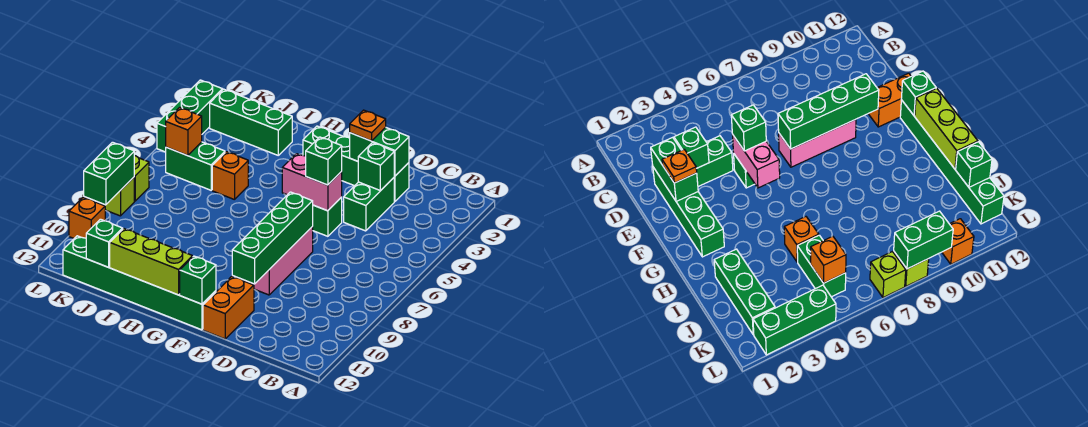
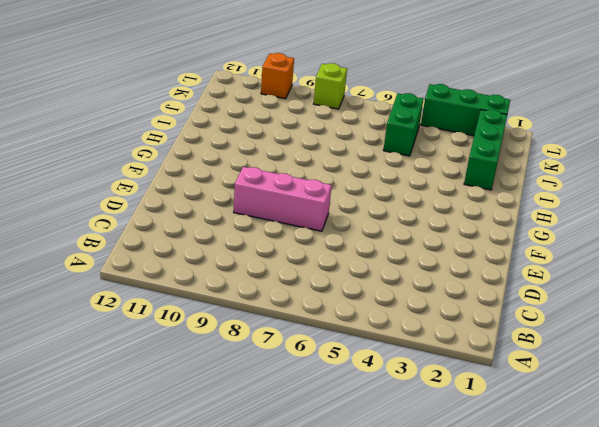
none -> green 1x4 brick [303,126,409,202]
none -> green 1x2 brick [344,178,394,231]
none -> green 1x1 brick [313,197,342,236]

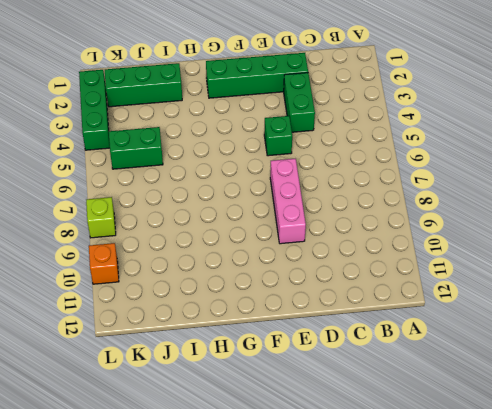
none -> orange 1x2 brick [203,276,254,339]
none -> green 1x6 brick [63,236,216,330]
none -> orange 1x1 brick [212,152,248,200]

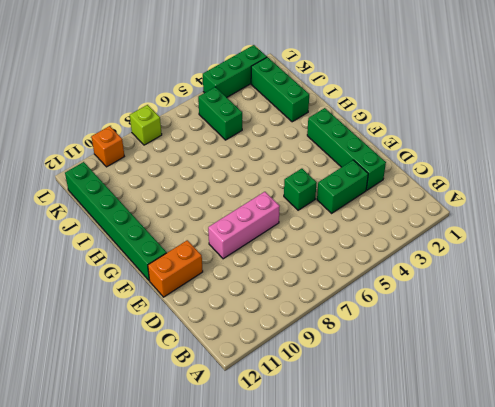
none -> orange 1x1 brick [212,152,248,200]
none -> lime 1x1 brick [134,155,149,201]
none -> green 1x2 brick [350,127,409,176]

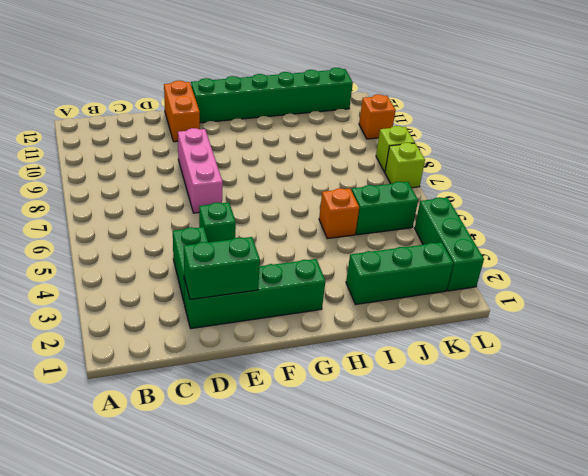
none -> green 1x1 brick [358,143,394,191]
none -> pink 1x2 brick [282,154,342,211]
none -> green 1x4 brick [232,192,313,284]

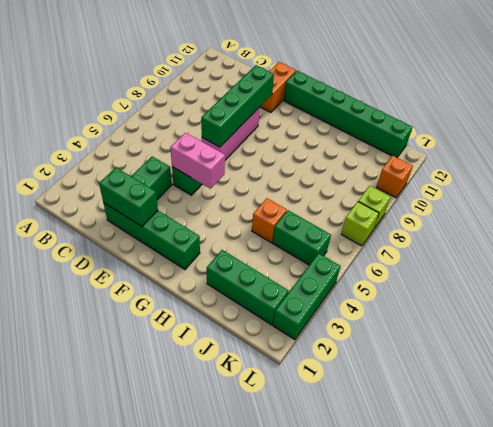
none -> green 1x1 brick [358,143,394,191]
none -> green 1x1 brick [180,256,216,304]
none -> lime 1x3 brick [110,229,193,295]

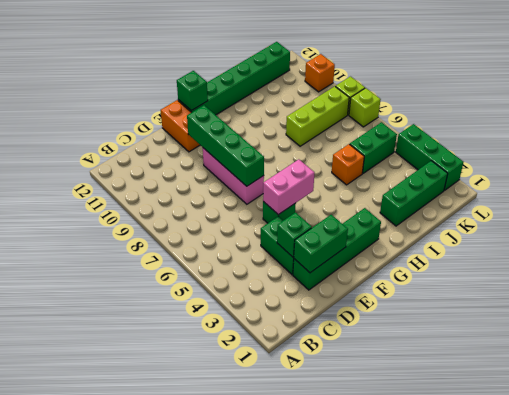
lime 1x3 brick [286,86,349,146] -> lime 1x3 brick moved to [110,229,193,295]
none -> green 1x1 brick [86,219,123,267]
none -> orange 1x1 brick [166,108,202,156]
none -> green 1x2 brick [84,142,134,205]

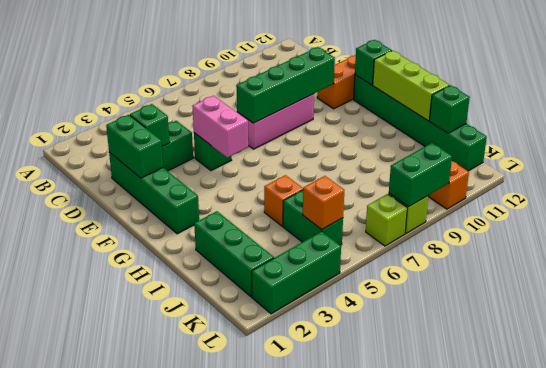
none -> orange 1x1 plate [350,110,386,141]
none -> green 1x1 brick [306,137,342,185]

